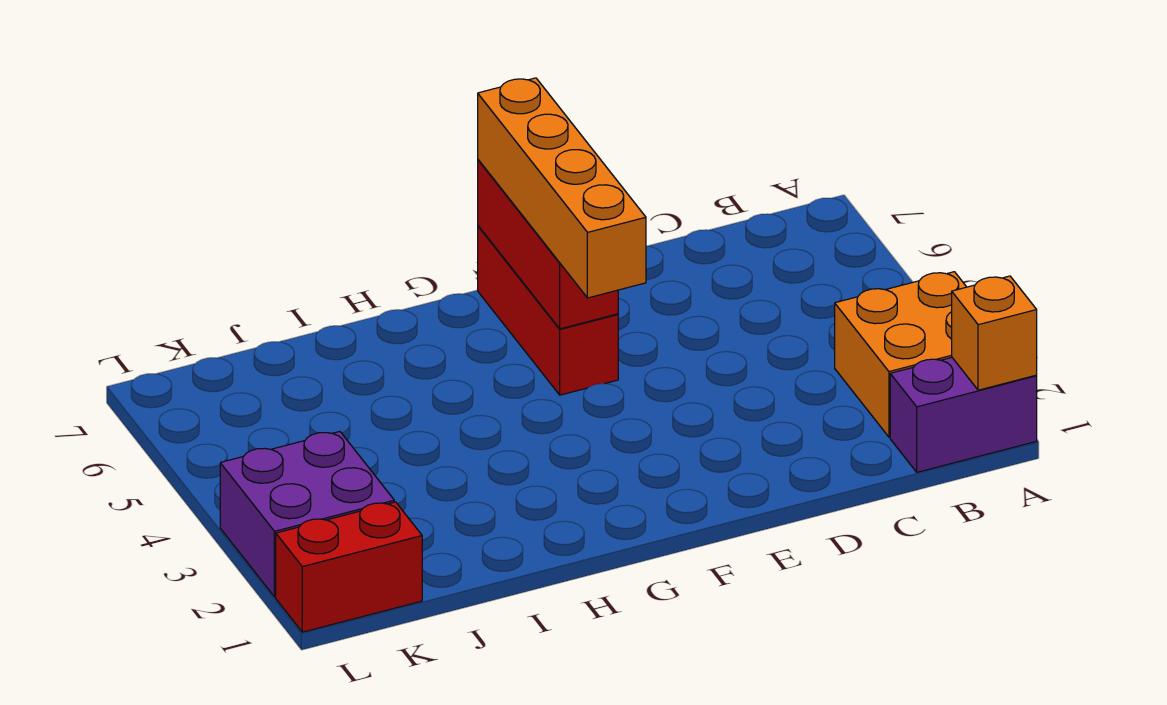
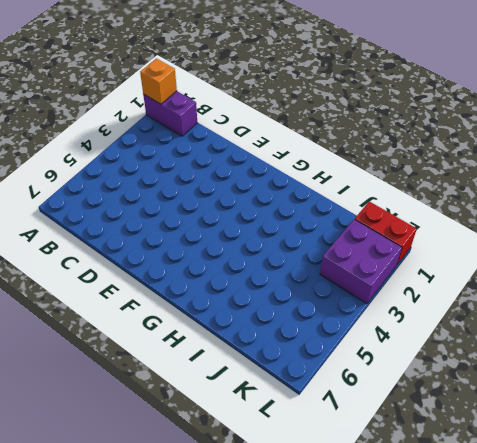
none -> orange 2x2 brick [835,272,966,437]
none -> red 1x3 brick [478,226,618,395]

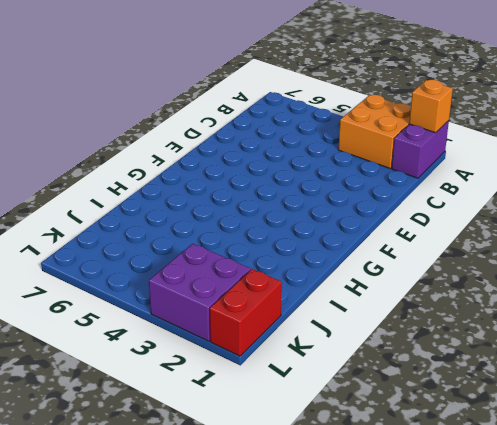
none -> red 1x3 brick [478,226,618,395]
none -> red 1x3 brick [478,160,618,329]

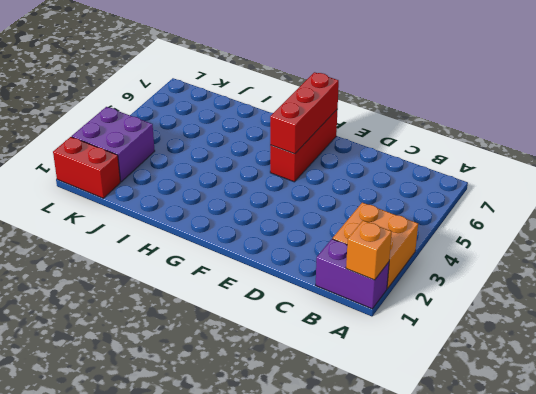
none -> orange 1x4 brick [478,78,646,298]

